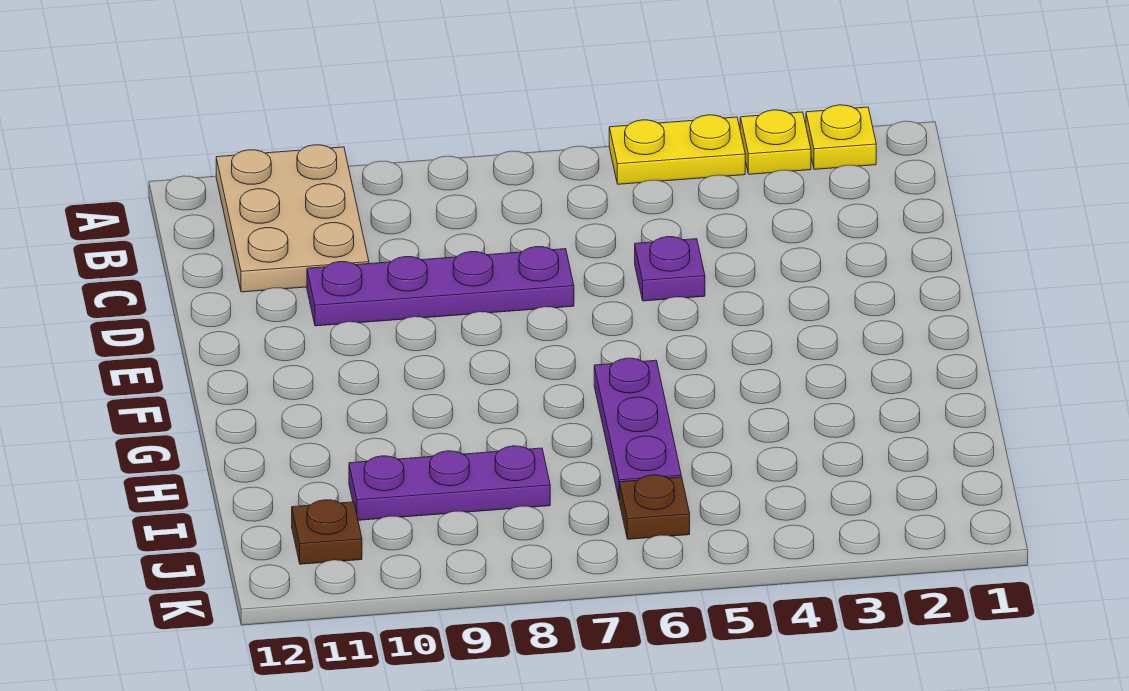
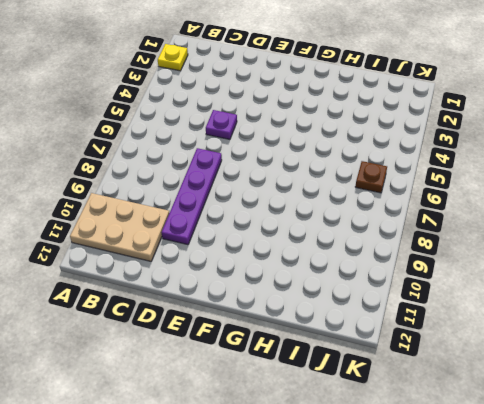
none -> yellow 1x1 plate [740,110,811,174]
none -> yellow 1x2 plate [609,115,745,184]

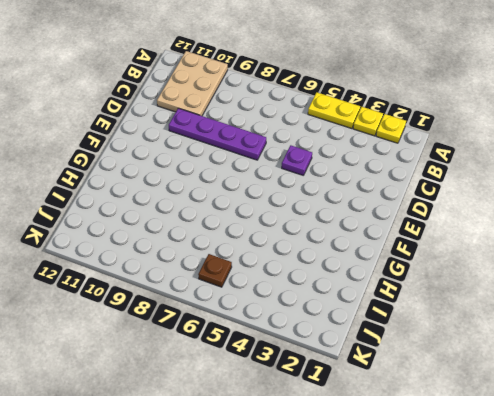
none -> purple 1x3 plate [594,358,681,498]
none -> purple 1x3 plate [349,446,550,520]

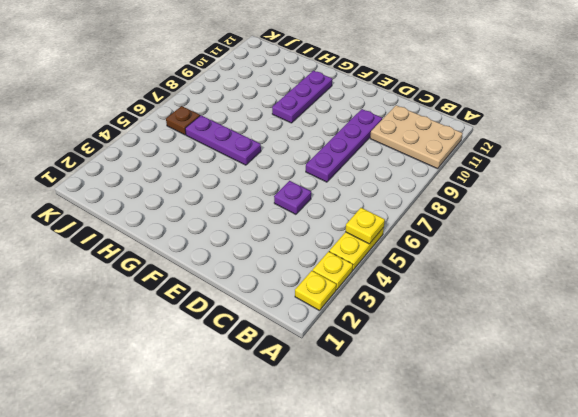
yellow 1x1 plate [345,208,385,244] -> none
purple 1x3 plate [272,71,332,123] -> purple 1x3 plate moved to [349,446,550,520]
none -> brown 1x1 plate [292,500,362,564]

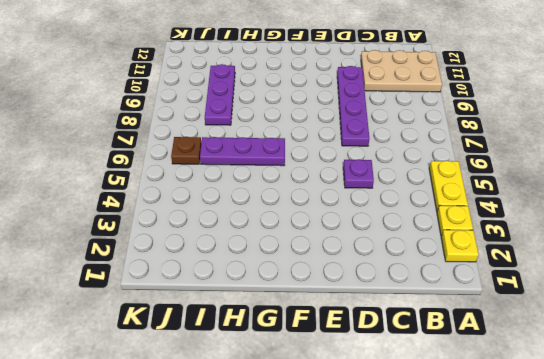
none -> brown 1x1 plate [292,500,362,564]

